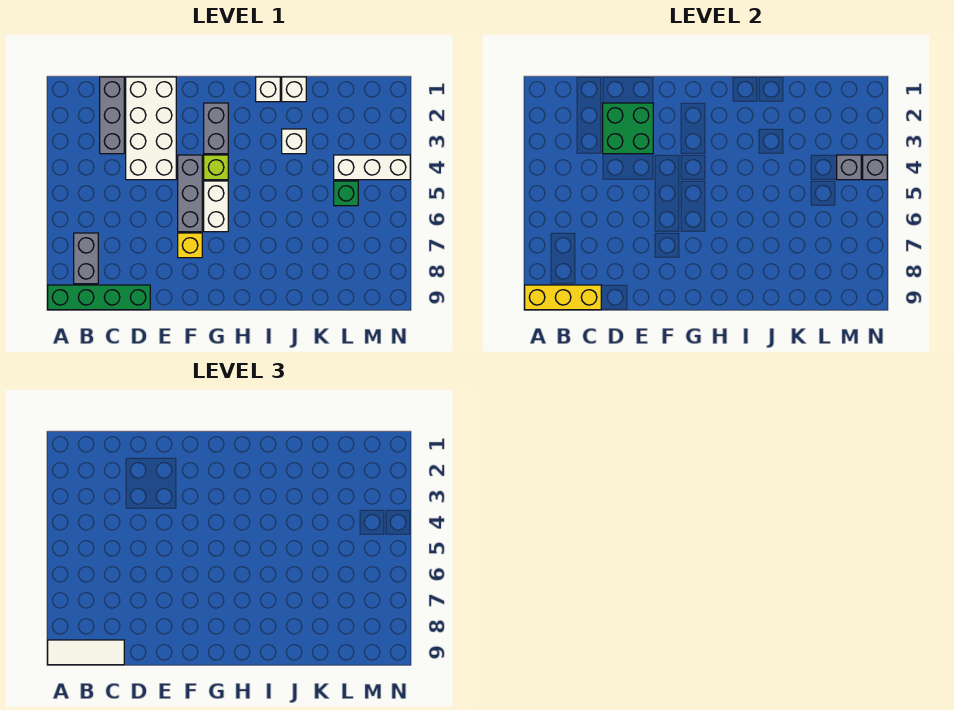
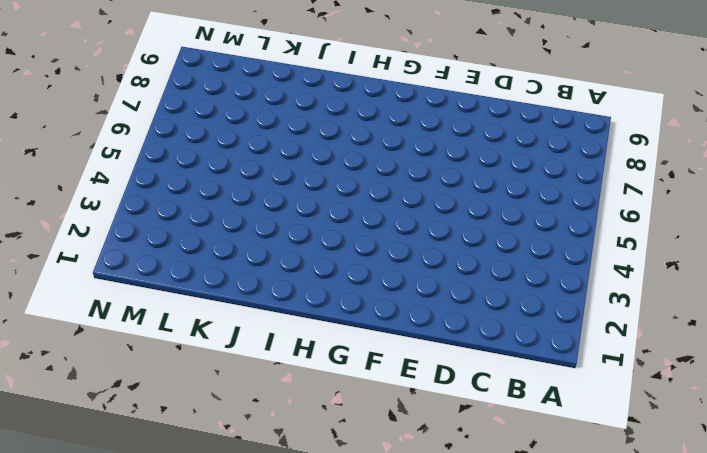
none -> green 1x4 brick [48,285,150,310]
none -> grey 1x2 brick [74,233,98,284]
none -> grey 1x3 brick [100,77,124,154]

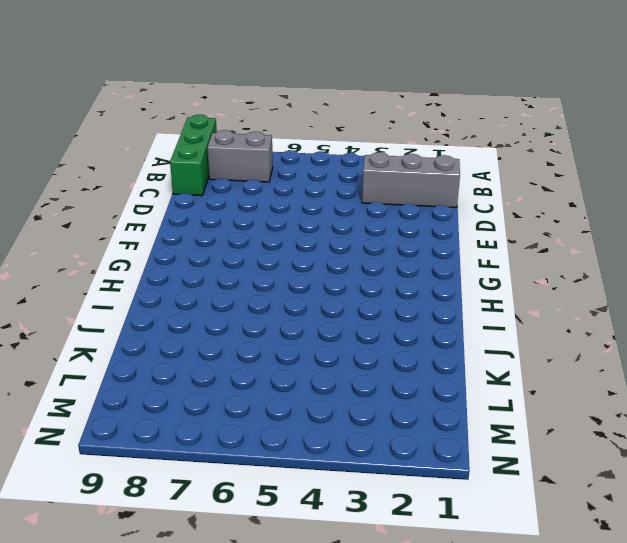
green 1x3 brick [170,115,217,196] -> green 1x4 brick [48,285,150,310]
none -> white 2x4 brick [126,77,176,180]
none -> grey 1x3 brick [178,155,202,232]
none -> yellow 1x1 brick [178,233,202,258]

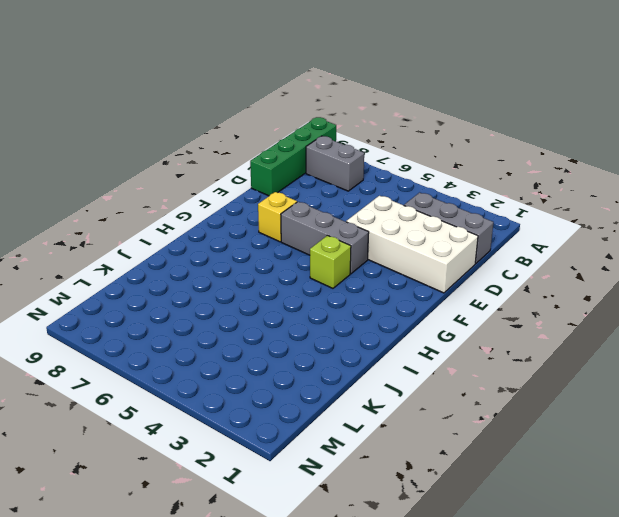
none -> grey 1x2 brick [204,103,228,154]
none -> white 1x2 brick [204,181,228,232]
none -> white 1x1 brick [256,77,280,102]

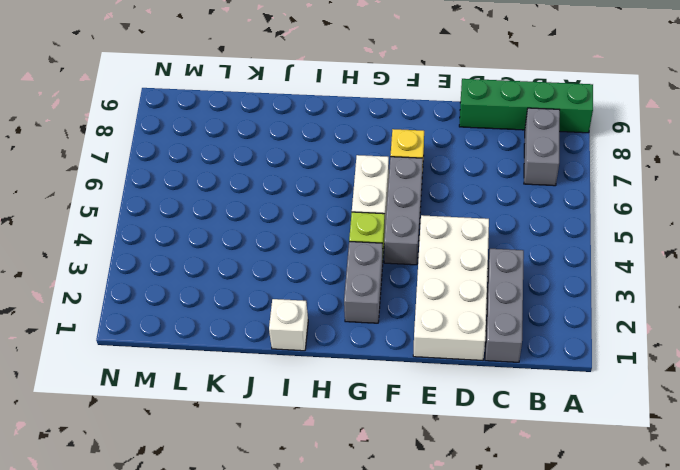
none -> white 1x1 brick [282,77,306,102]
none -> white 1x1 brick [282,129,306,154]
none -> white 1x3 brick [334,155,410,180]

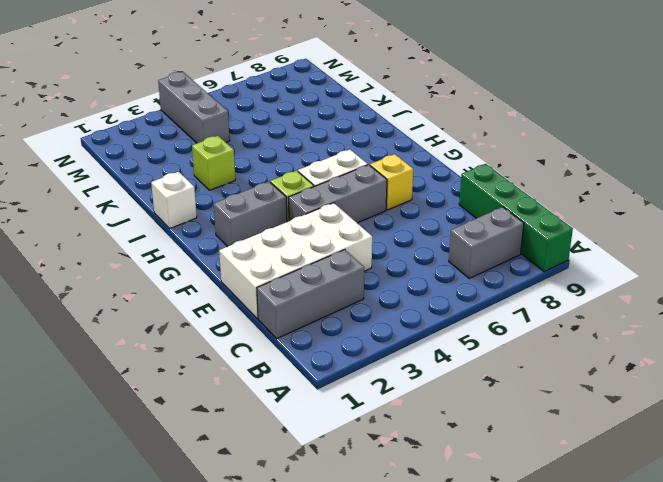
lime 1x1 brick [192,136,235,190] -> white 1x1 brick [282,129,306,154]
grey 1x3 brick [158,72,230,143] -> white 1x3 brick [334,155,410,180]
none -> white 1x1 brick [282,77,306,102]
none -> green 1x1 brick [334,181,358,206]
none -> yellow 1x3 brick [525,285,601,310]

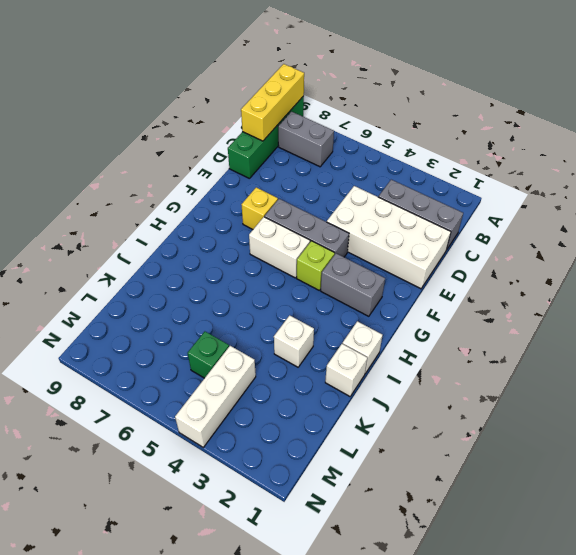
none -> green 2x2 brick [603,103,653,154]
none -> grey 1x1 brick [837,155,861,180]
none -> grey 1x1 brick [863,155,887,180]

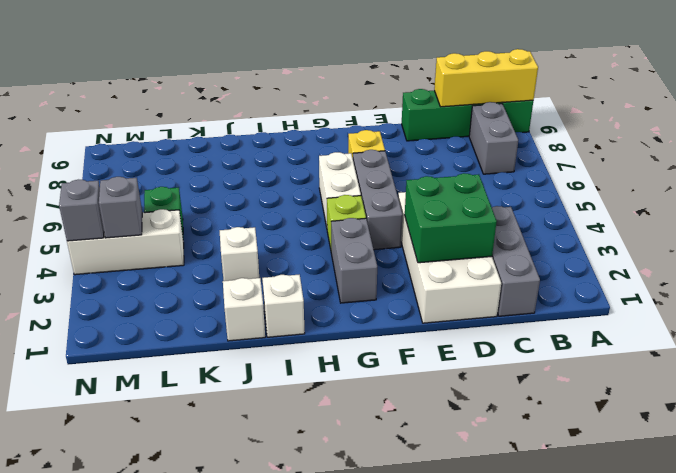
none -> white 1x3 tile [48,640,124,665]

